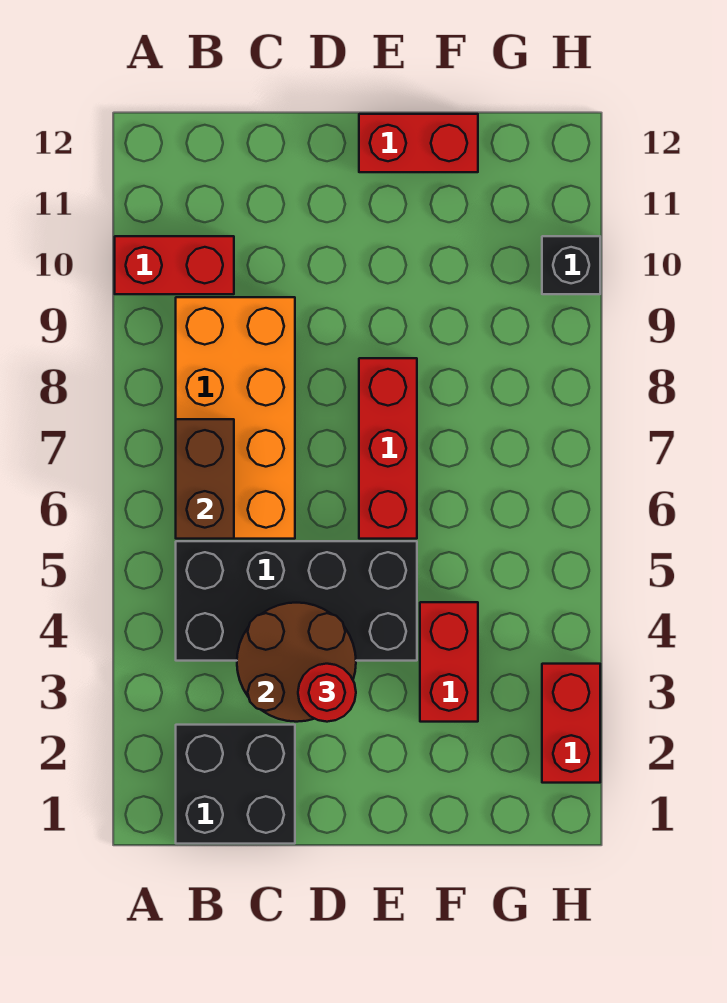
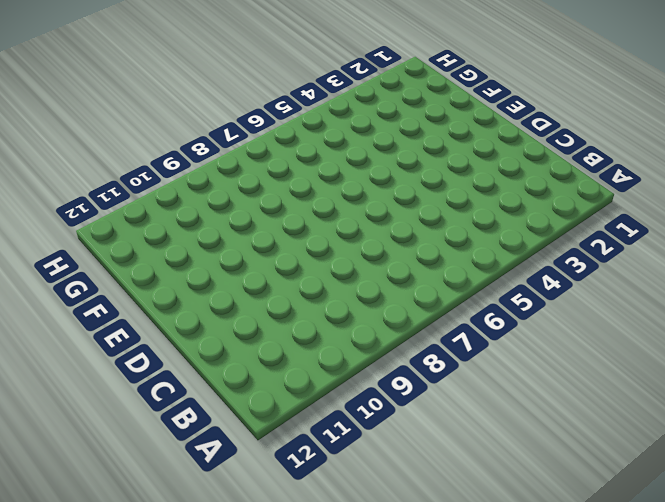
none -> red 1x2 brick [115,236,234,294]
none -> black 2x2 brick [176,725,295,844]
none -> black 2x4 brick [176,541,417,661]

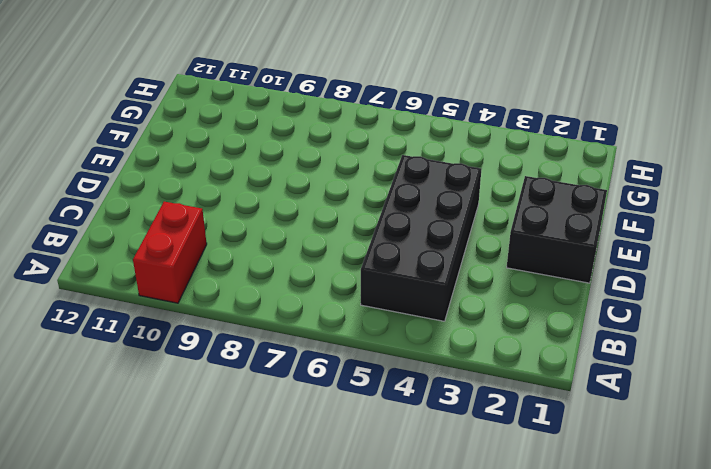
black 2x2 brick [507,176,607,283] -> black 2x2 brick moved to [176,725,295,844]
none -> orange 2x4 brick [176,297,295,539]
none -> red 1x3 brick [359,358,417,539]
none -> red 1x2 brick [359,114,478,172]

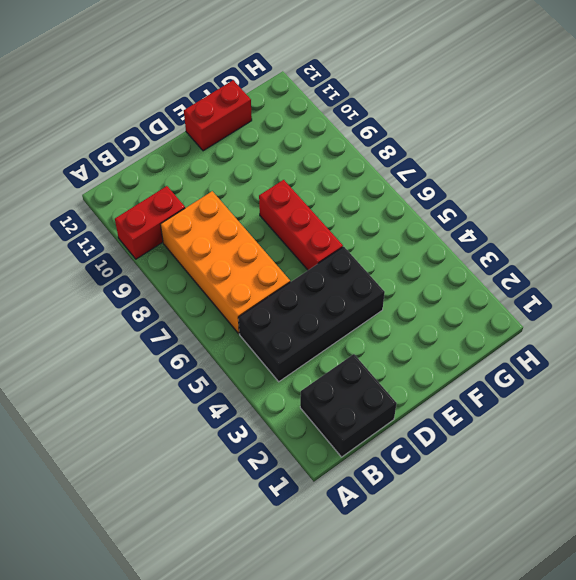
none -> red 1x2 brick [420,602,478,722]
none -> red 1x2 brick [542,664,600,783]
none -> black 1x1 brick [542,236,600,294]

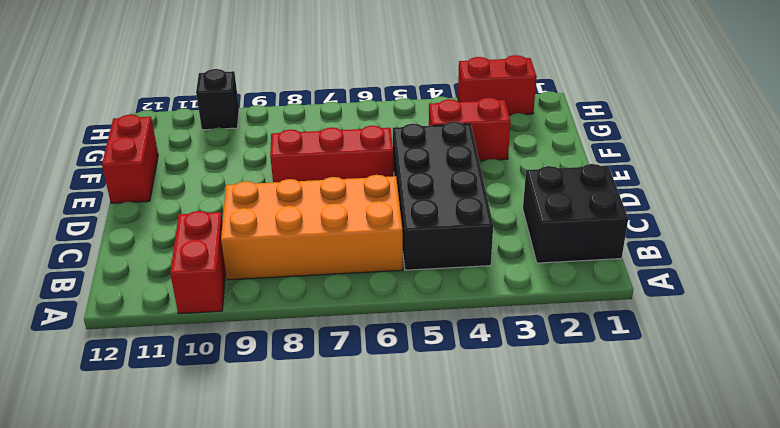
none -> brown 1x2 brick [176,419,234,539]
none -> brown 2x2 round brick [237,603,356,722]
none -> red 1x1 round brick [298,664,356,722]

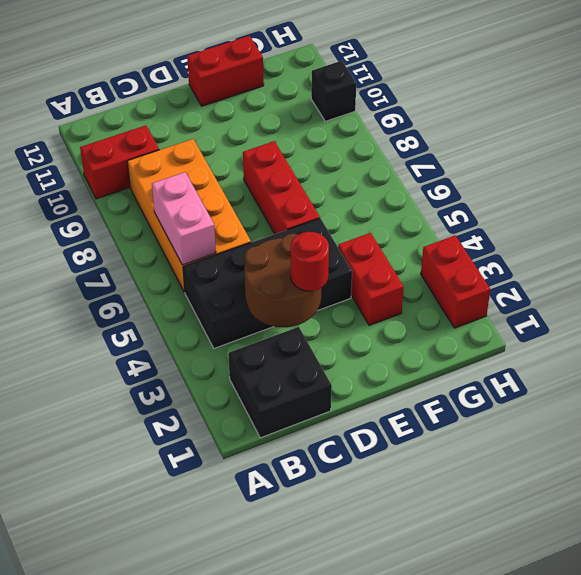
pink 1x2 brick [152,172,216,265] -> brown 1x2 brick [176,419,234,539]

